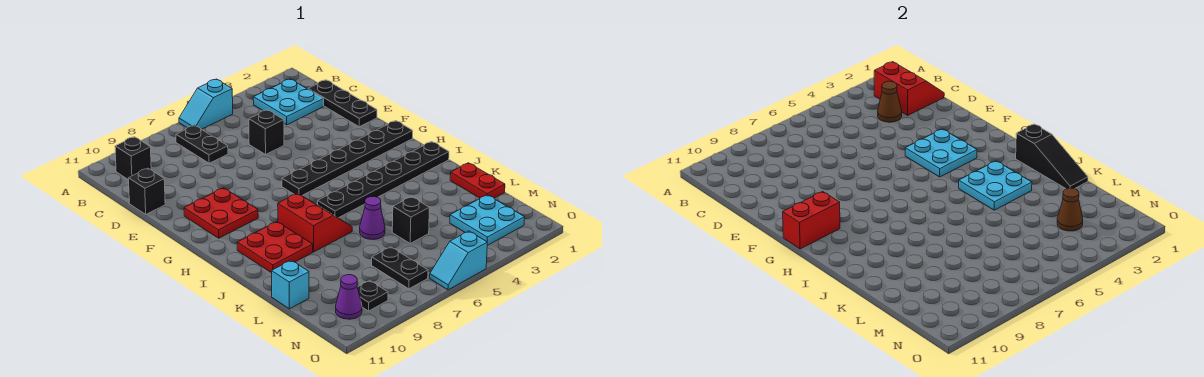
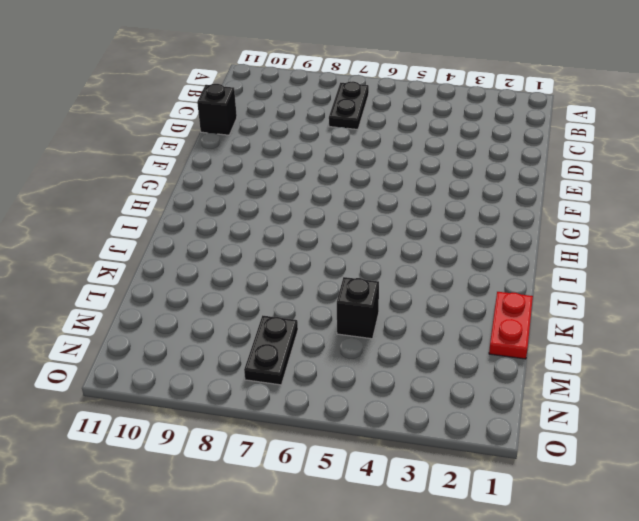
none -> cyan 1x2 slope [179,79,233,129]
none -> cyan 2x2 plate [253,79,324,125]
none -> black 1x1 brick [115,137,151,180]

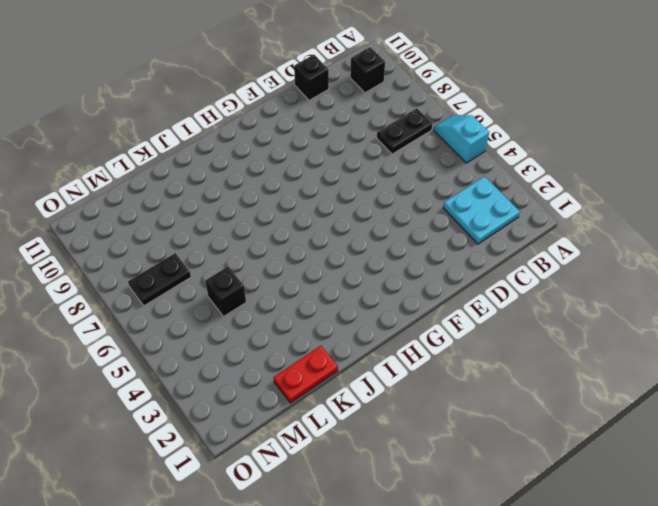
none -> black 1x3 plate [308,80,377,127]
none -> black 1x1 brick [249,110,284,154]
none -> red 2x2 plate [184,188,258,238]

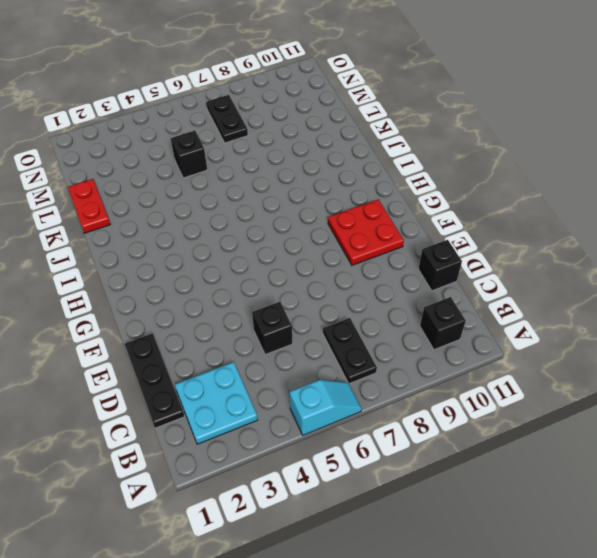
none -> black 1x6 plate [282,121,413,196]
none -> black 1x6 plate [318,141,449,218]
none -> red 2x2 slope [278,193,352,252]

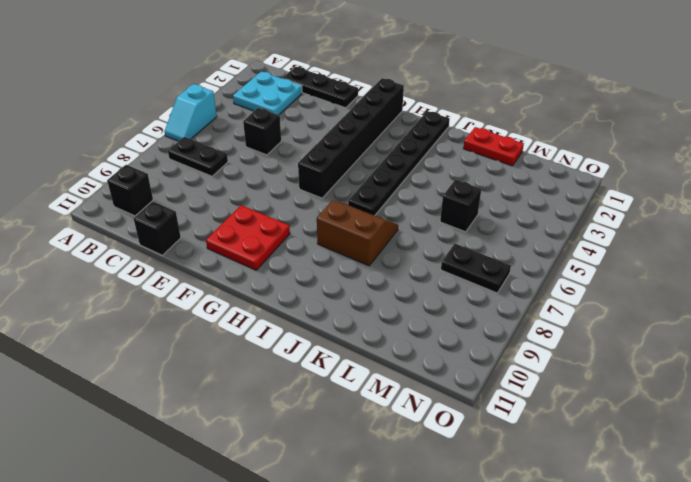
black 1x6 brick [298,78,404,198] -> black 1x6 plate [282,121,413,196]
brown 2x2 slope [317,200,398,266] -> red 2x2 slope [278,193,352,252]
none -> red 2x2 plate [237,222,313,273]
none -> purple 1x1 cone [360,197,385,240]
none -> cyan 1x1 brick [272,260,309,309]

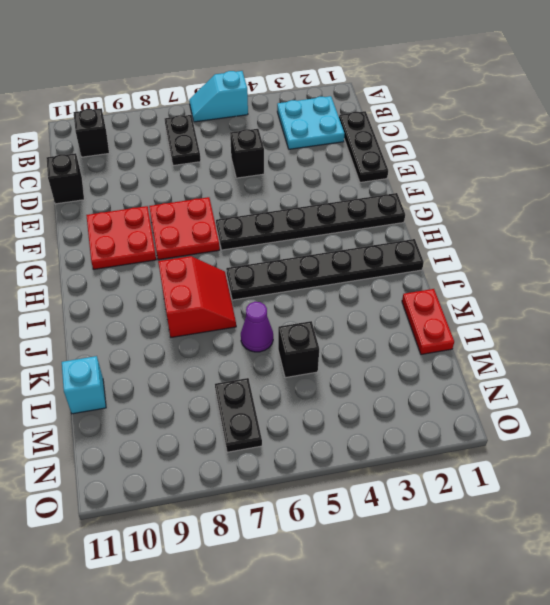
red 2x2 plate [149,197,220,260] -> red 2x2 plate moved to [237,222,313,273]
none -> cyan 2x2 plate [450,195,525,246]
none -> black 1x1 plate [357,280,388,311]
none -> purple 1x1 cone [336,275,362,319]

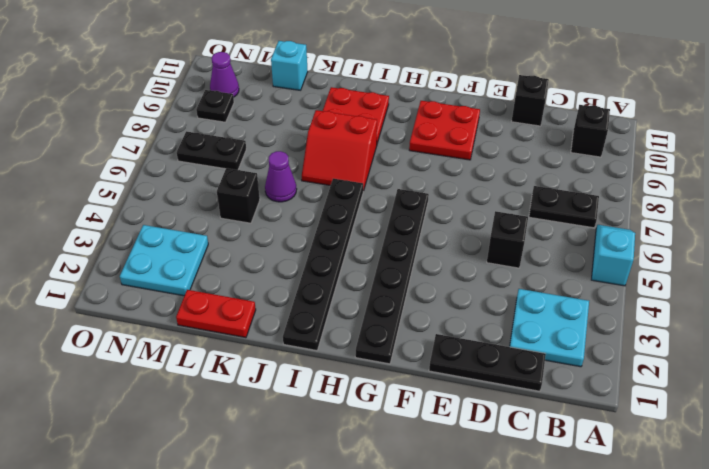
none -> cyan 1x2 slope [430,231,487,290]
none -> red 2x2 slope [874,62,944,115]
none -> brown 1x1 cone [878,81,902,122]

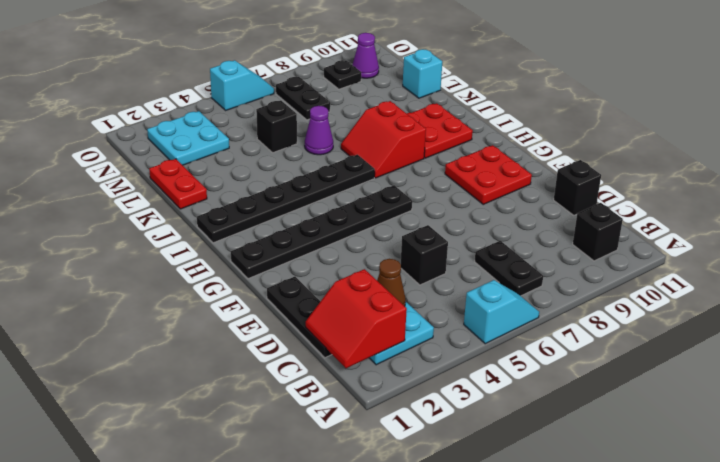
none -> cyan 2x2 plate [905,129,977,177]
none -> red 1x2 brick [783,191,840,249]
none -> black 1x3 slope [1016,124,1088,189]

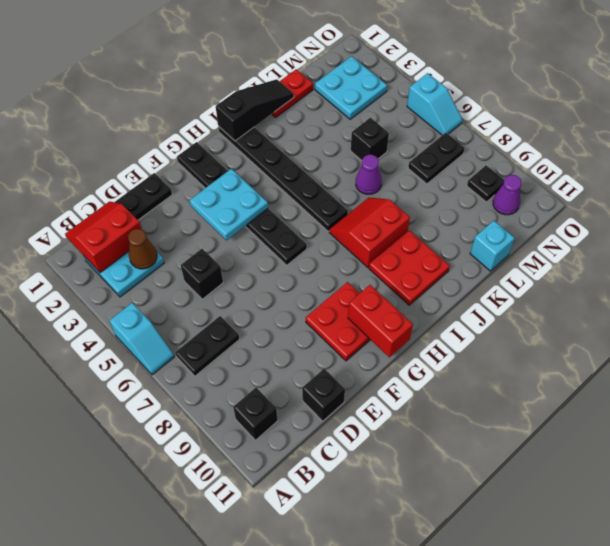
none -> cyan 2x2 plate [959,161,1032,210]
none -> brown 1x1 cone [1057,188,1083,231]

